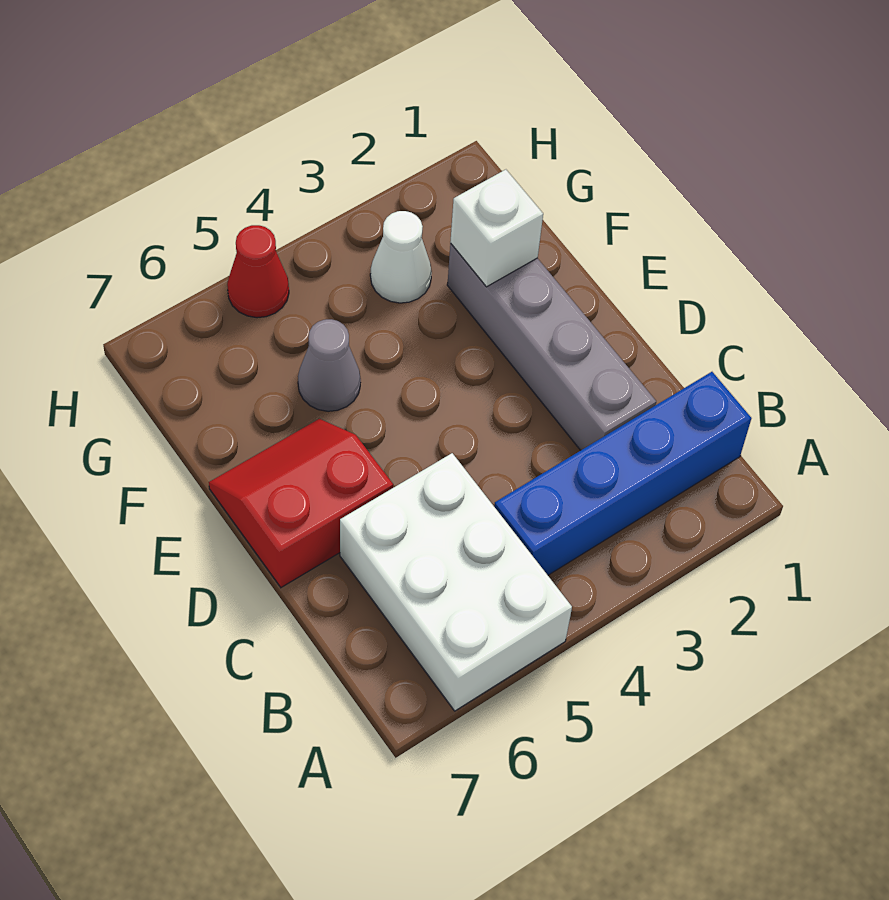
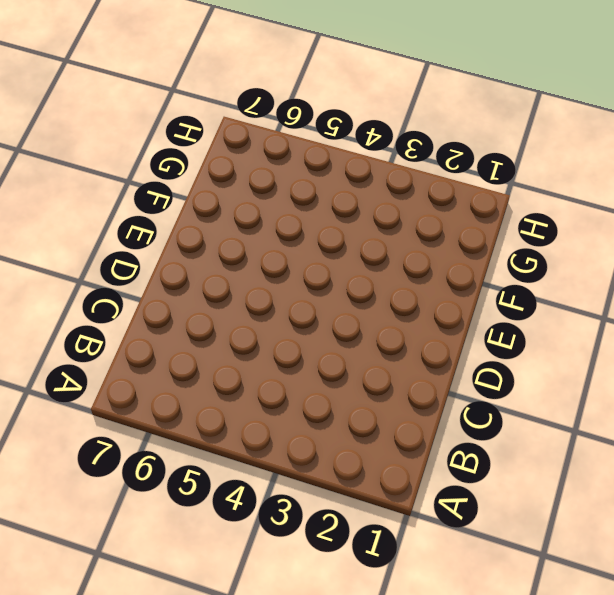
none -> white 2x3 brick [340,453,572,711]
none -> blue 1x4 brick [494,372,752,575]

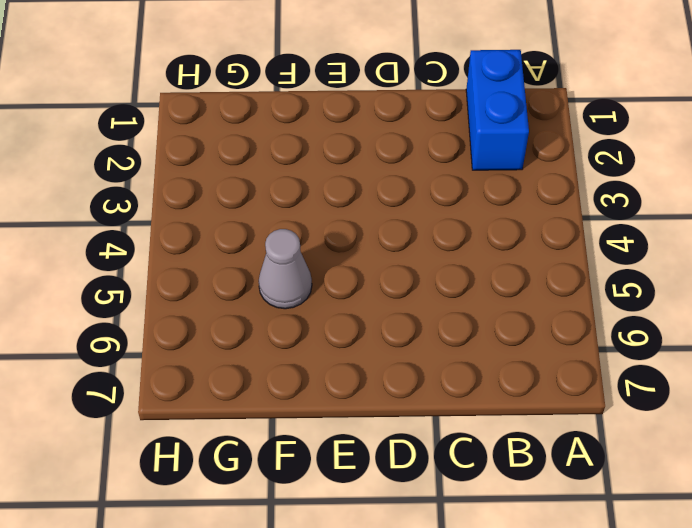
blue 1x2 brick [466,50,529,170] -> blue 1x4 brick [494,372,752,575]
none -> white 2x3 brick [340,453,572,711]
none -> grey 1x4 brick [447,244,656,450]

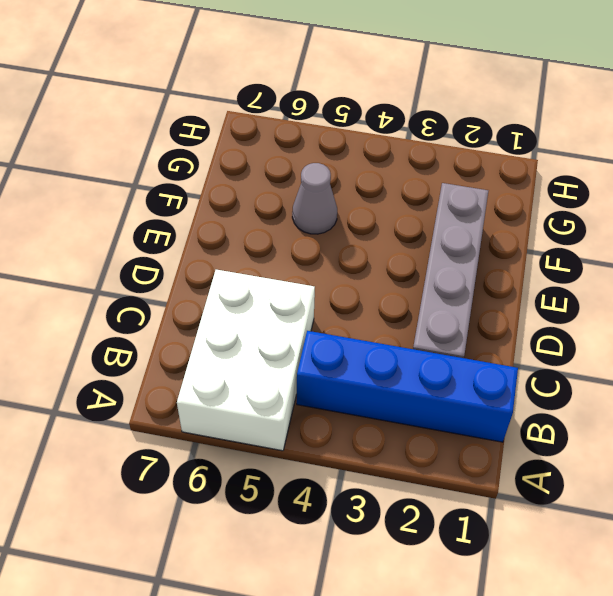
none -> red 2x2 slope [209,419,393,587]
none -> white 1x1 cone [370,211,432,303]

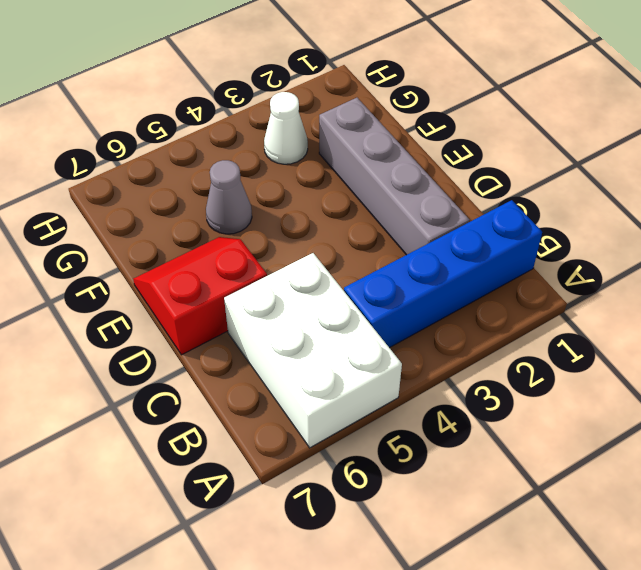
none -> red 1x1 cone [227,225,289,318]
none -> white 1x1 brick [450,170,543,287]

